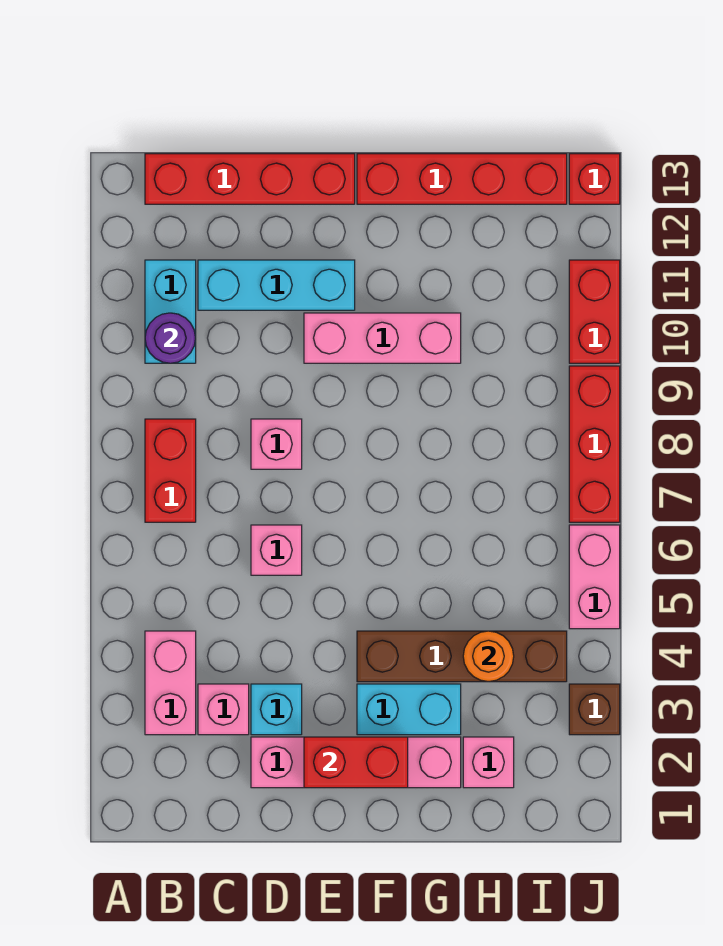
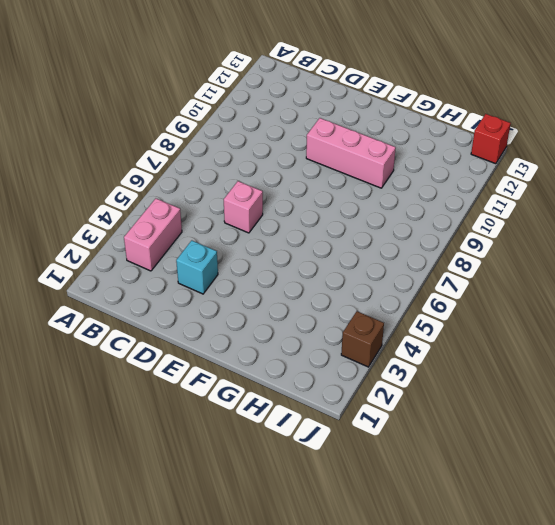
none -> red 1x2 brick [145,419,196,522]
none -> cyan 1x2 brick [145,260,196,363]
none -> red 1x4 brick [145,154,355,204]

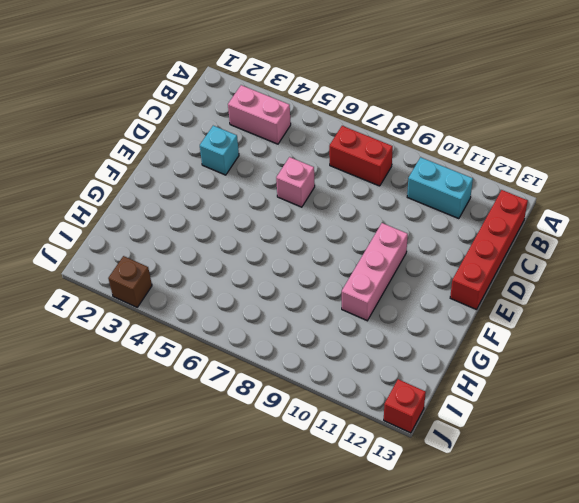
none -> pink 1x1 brick [198,684,249,735]
none -> cyan 1x3 brick [198,260,355,310]
none -> pink 1x4 brick [251,737,461,788]

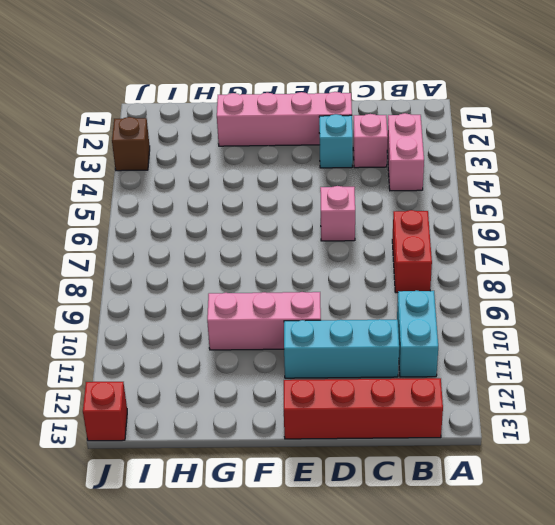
none -> pink 1x1 brick [251,419,302,469]
none -> cyan 1x2 brick [357,684,461,735]
none -> brown 1x4 brick [357,631,567,682]

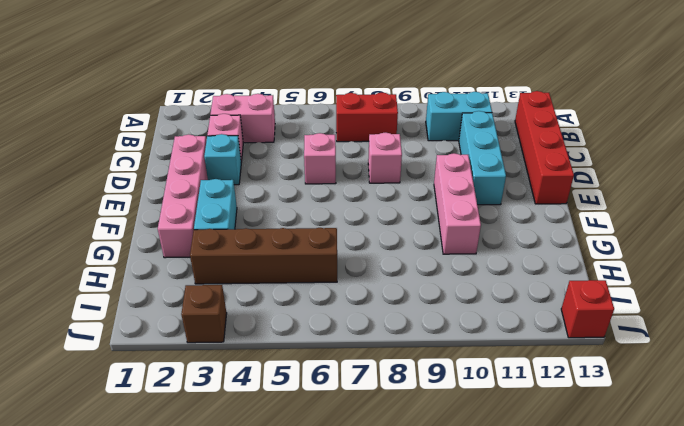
brown 1x4 brick [190,228,337,284] -> brown 1x4 brick turned to [357,631,567,682]
none -> red 1x4 brick [357,154,567,204]
none -> pink 1x1 brick [463,737,514,788]
none -> pink 1x2 brick [569,525,620,629]

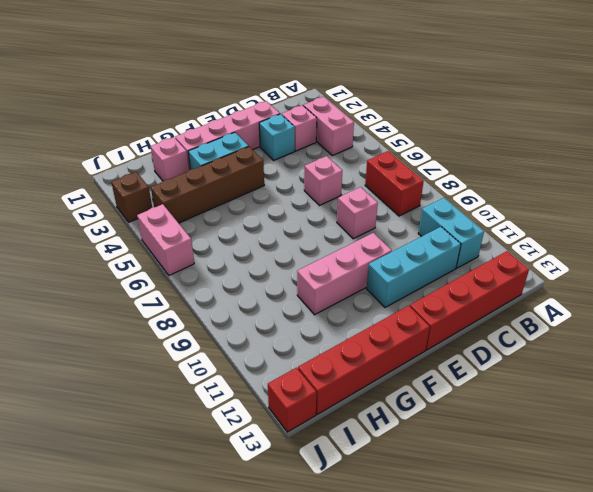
none -> red 1x3 brick [569,366,620,522]
none -> red 1x2 brick [569,260,620,363]
none -> purple 1x1 round brick [145,313,196,363]

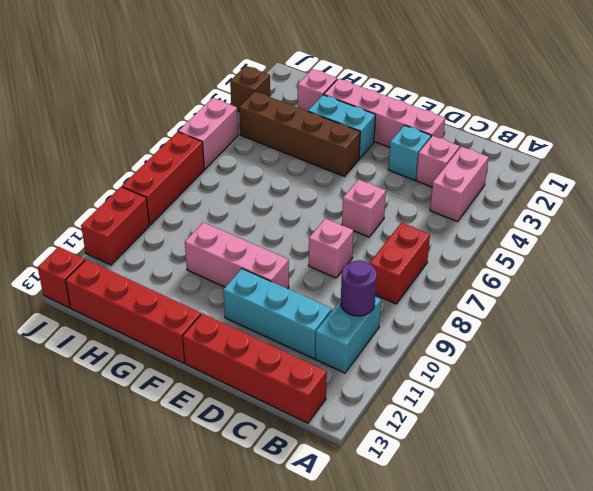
none -> red 1x2 brick [304,737,408,788]
none -> orange 1x1 round brick [463,631,514,682]

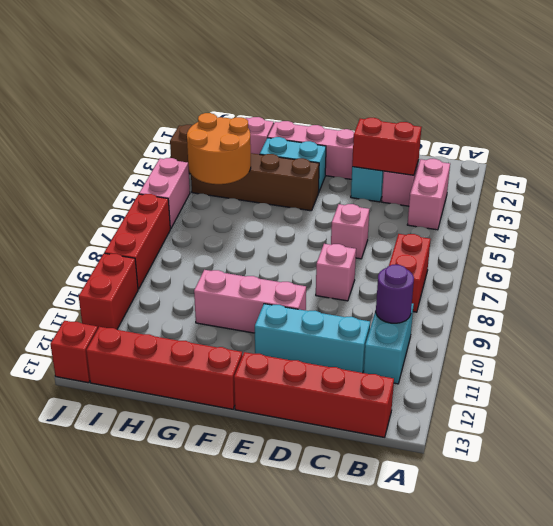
red 1x2 brick [352,118,421,175] -> red 1x2 brick moved to [304,737,408,788]
orange 2x2 round brick [187,113,251,184] -> orange 1x1 round brick [463,631,514,682]

